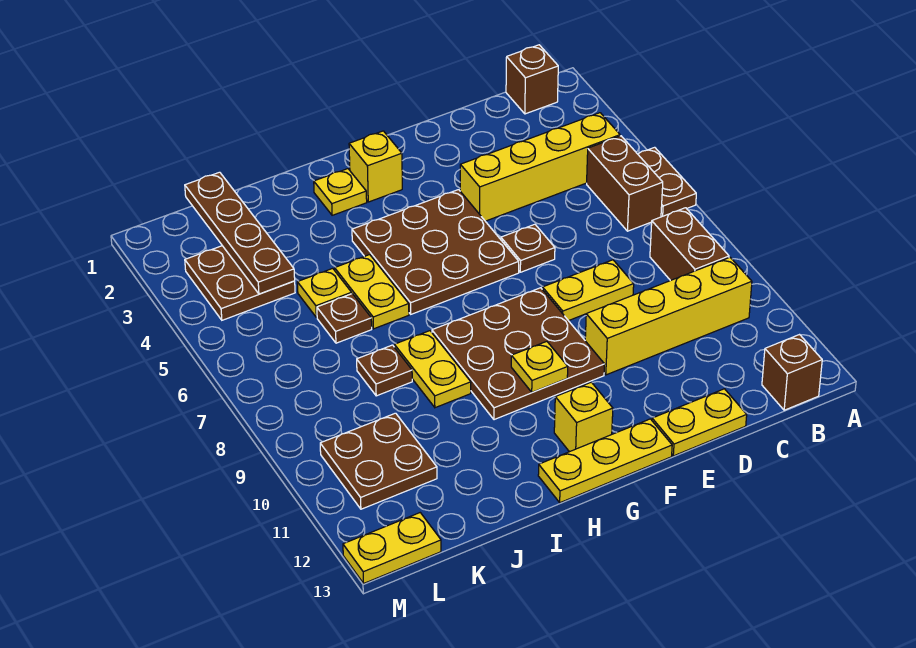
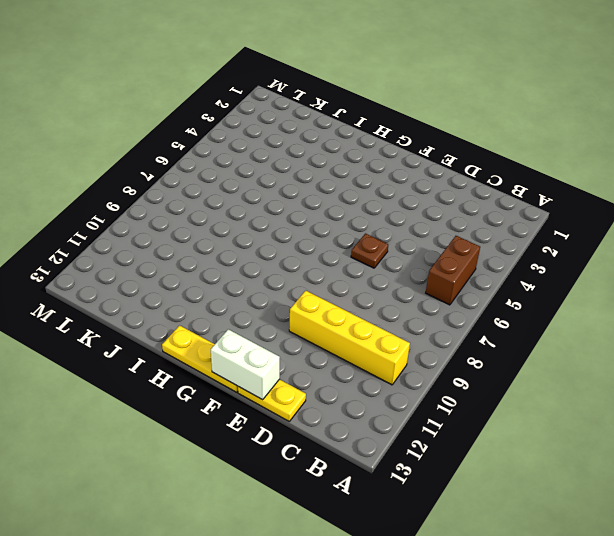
white 1x2 brick [211,329,280,400] -> none
none -> brown 1x2 plate [638,147,696,217]
none -> brown 1x1 brick [506,45,558,114]
none -> yellow 1x4 brick [460,113,620,221]

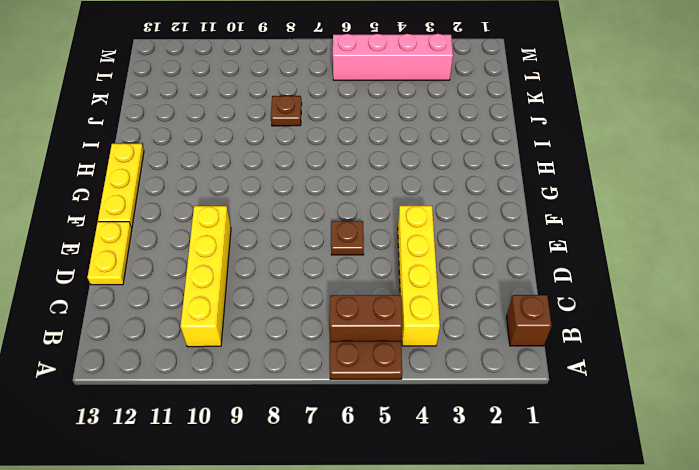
pink 1x4 brick [333,34,453,80] -> brown 2x2 plate [185,246,295,320]
none -> brown 1x2 brick [650,208,729,281]
none -> brown 1x1 brick [762,335,822,410]
none -> yellow 1x2 plate [542,260,634,321]

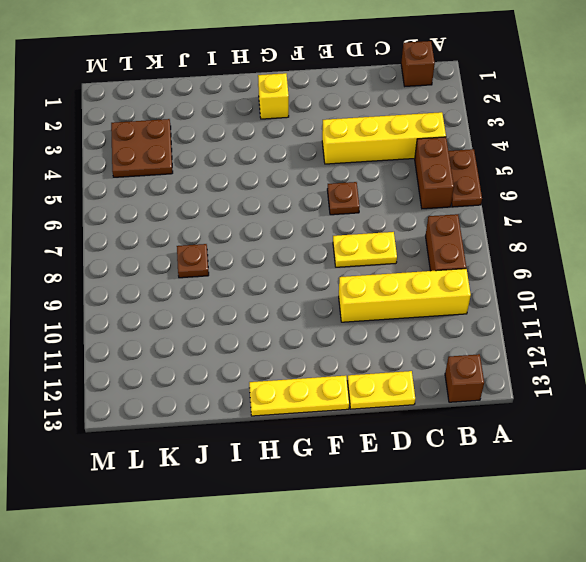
none -> brown 3x3 plate [352,190,519,314]
none -> brown 3x3 plate [432,288,605,420]
none -> yellow 1x1 brick [554,382,613,452]

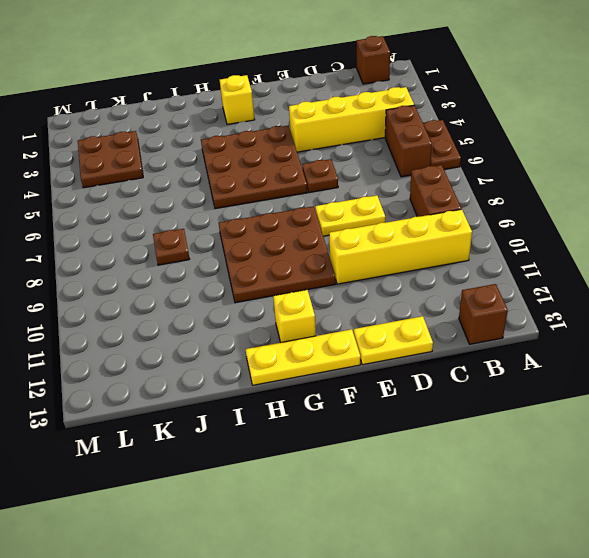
none -> yellow 1x1 plate [314,169,367,215]
none -> yellow 1x2 plate [335,255,409,329]
none -> yellow 1x2 plate [394,331,471,408]

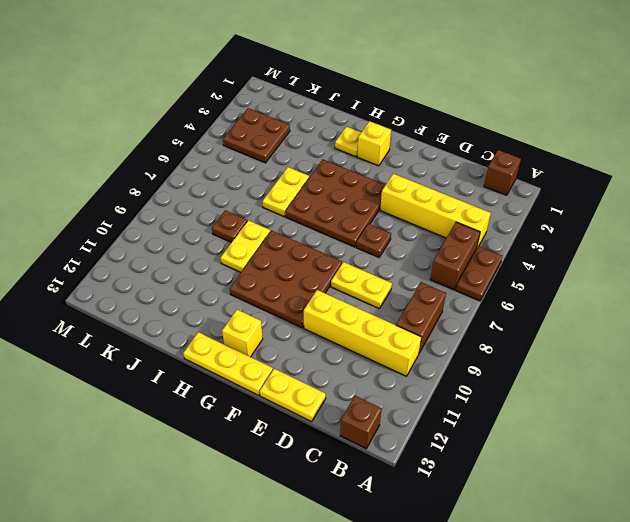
none -> yellow 1x1 plate [297,268,352,317]
none -> brown 1x1 plate [317,294,372,343]
none -> brown 2x2 plate [320,413,437,509]

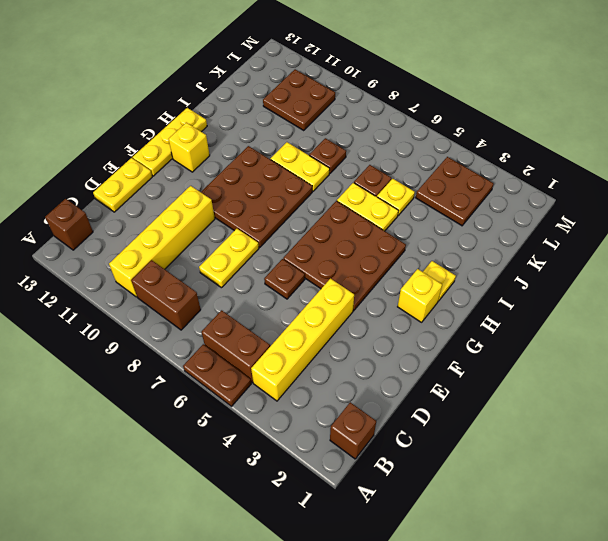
none -> yellow 1x2 plate [343,513,441,583]
none -> yellow 1x1 plate [511,341,568,392]
none -> brown 1x4 plate [185,172,295,294]

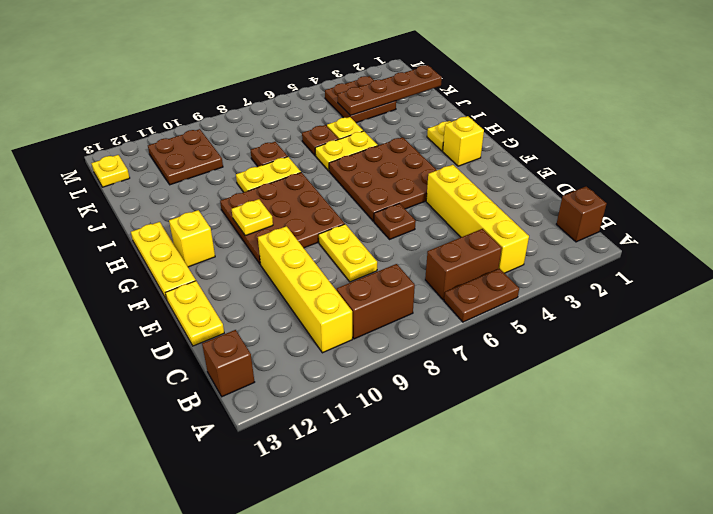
yellow 1x1 plate [91,155,130,187] -> yellow 1x2 plate [343,513,441,583]

